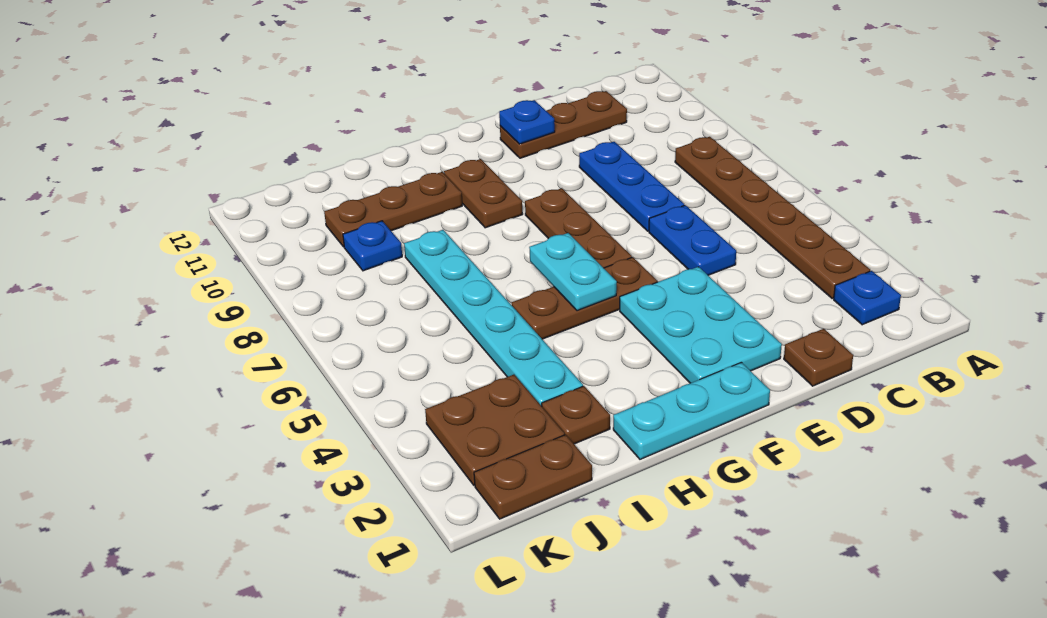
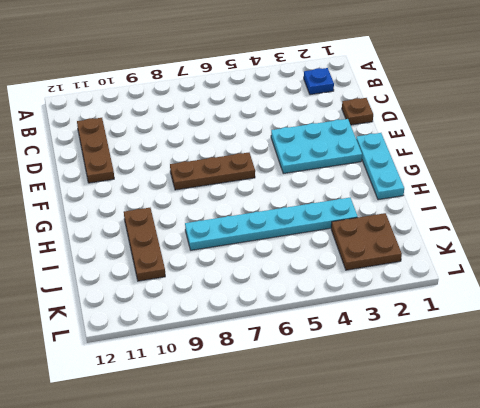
none -> brown 1x6 plate [675,137,870,299]
none -> blue 1x2 plate [649,205,736,275]
none -> blue 1x3 plate [579,142,684,231]

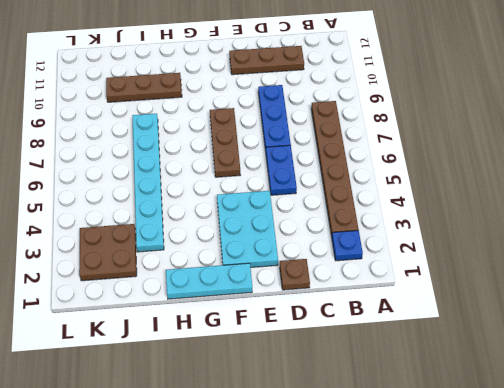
none -> brown 1x3 plate [512,257,657,339]
none -> brown 1x2 plate [444,159,523,228]
none -> brown 1x1 plate [542,386,610,444]

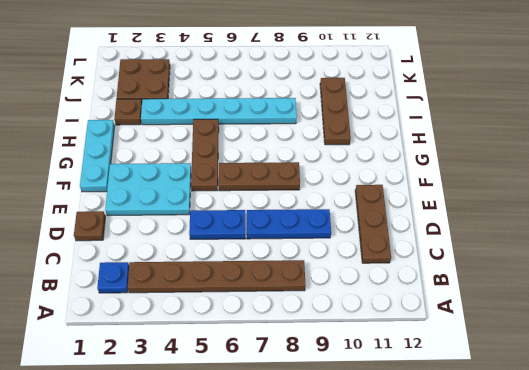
none -> brown 1x2 plate [444,159,523,228]
none -> brown 1x2 plate [474,435,592,519]
none -> blue 1x1 plate [343,221,402,271]

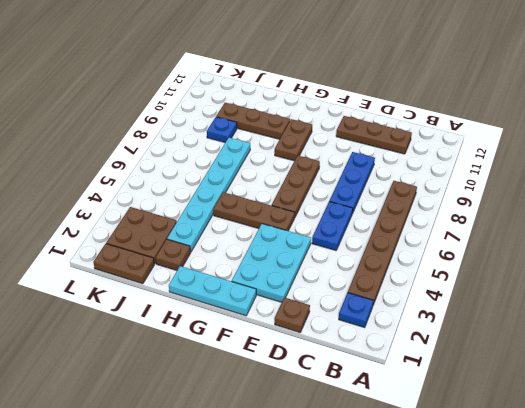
none -> blue 1x1 plate [499,100,555,144]
none -> cyan 1x2 plate [529,233,617,311]

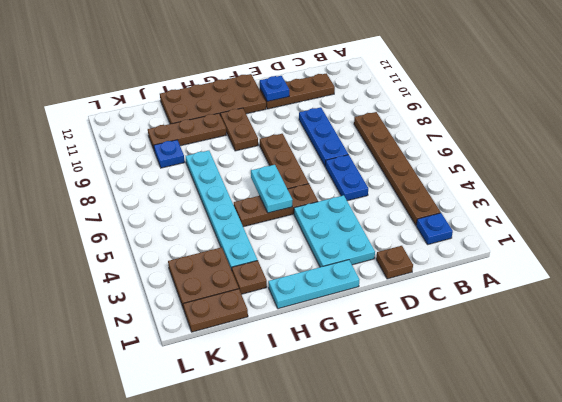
brown 2x4 plate [160,74,266,124] -> none

